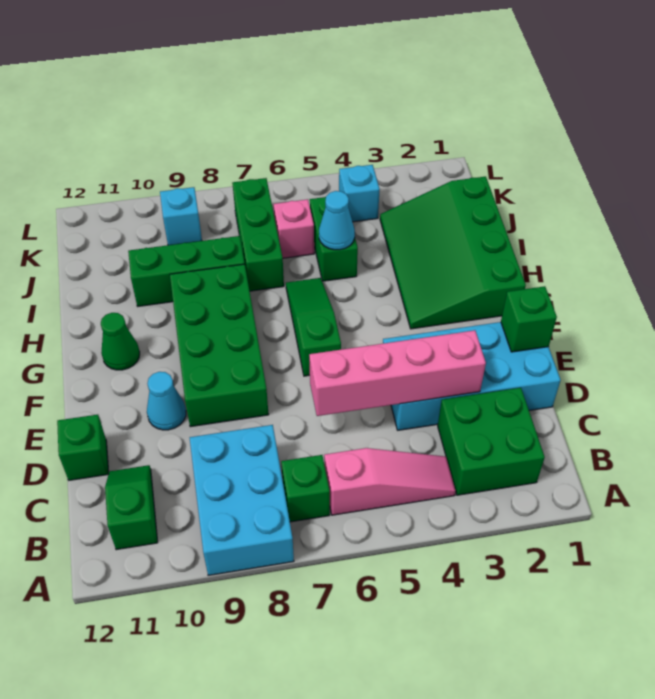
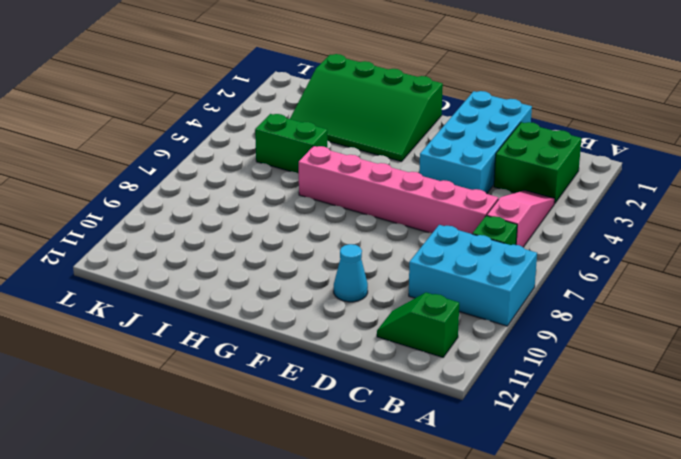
pink 1x6 brick [299,146,498,234] -> green 1x3 slope [286,278,341,376]
none -> green 1x1 brick [57,415,109,480]
none -> green 2x4 brick [170,264,269,427]
none -> green 1x1 cone [101,313,140,370]

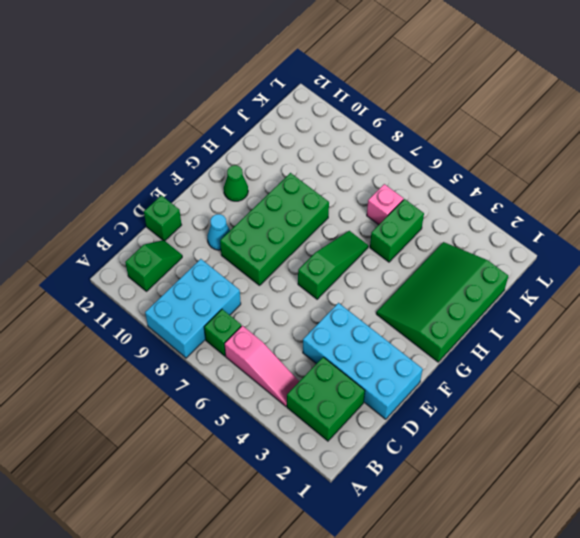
none -> green 1x3 brick [232,178,284,291]
none -> green 1x3 brick [128,236,245,306]
none -> cyan 1x1 brick [339,165,380,222]

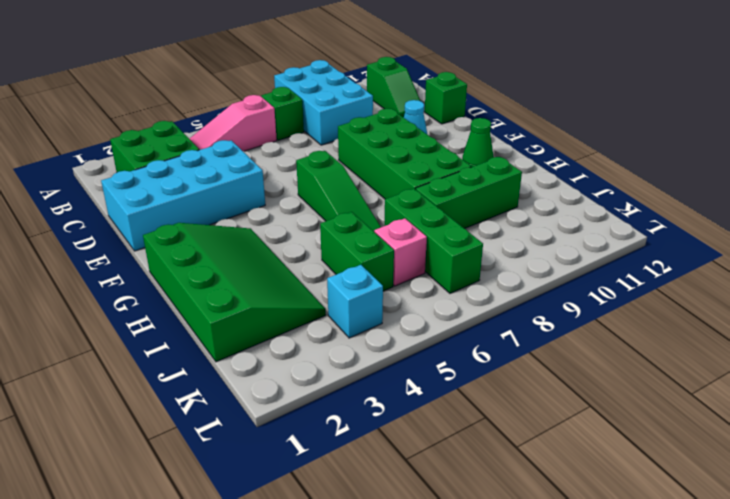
none -> cyan 1x1 brick [160,187,202,245]
none -> pink 1x4 brick [309,330,486,416]
none -> green 1x1 brick [501,286,557,352]

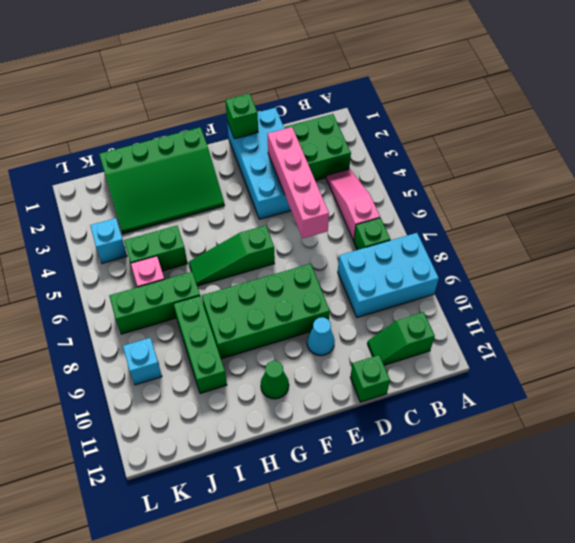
none -> cyan 1x1 cone [319,191,355,250]

